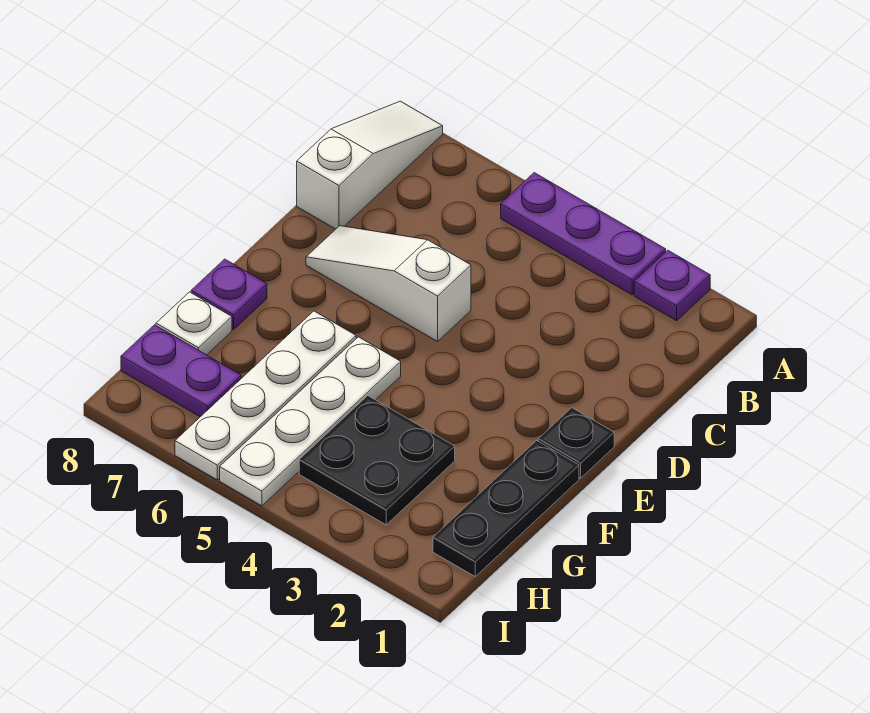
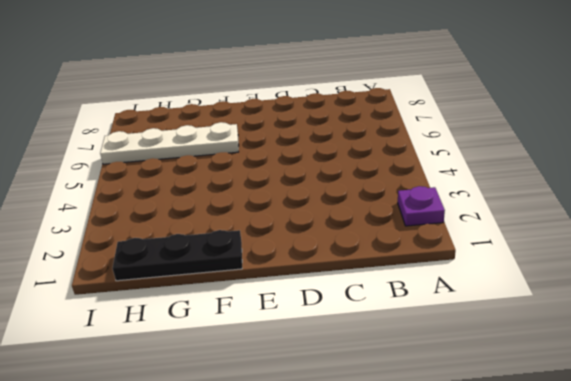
none -> purple 1x3 plate [501,173,666,295]
none -> white 1x3 slope [297,101,443,229]
none -> white 1x3 slope [306,226,471,342]

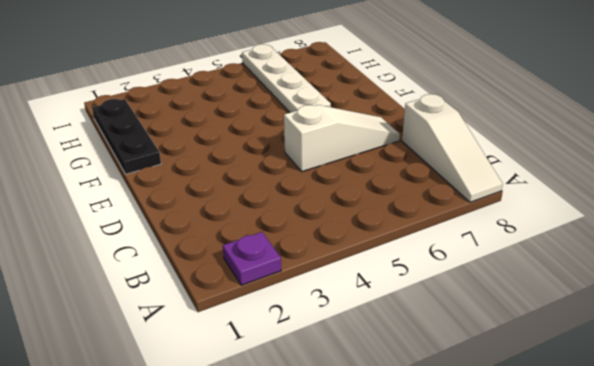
none -> purple 1x3 plate [501,173,666,295]
none -> black 1x1 plate [538,408,614,478]
none -> white 1x4 plate [220,337,401,506]

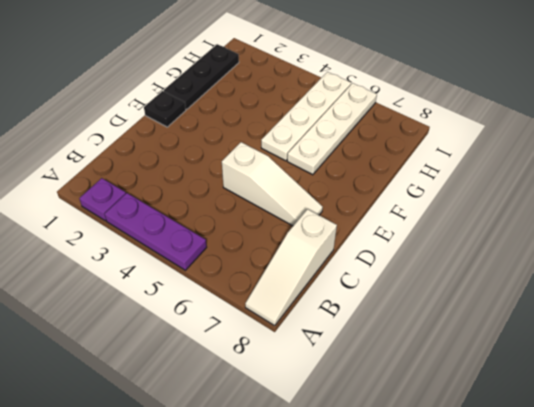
none -> purple 1x1 plate [191,259,267,330]
none -> black 2x2 plate [299,396,455,525]
none -> white 1x1 plate [156,292,232,355]

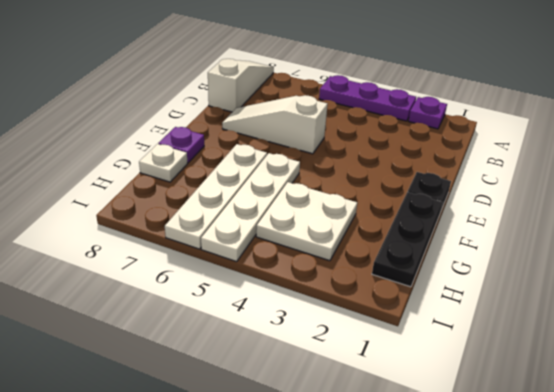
white 2x2 plate [256,182,357,261] -> black 2x2 plate [299,396,455,525]
none -> purple 1x2 plate [121,325,241,417]

